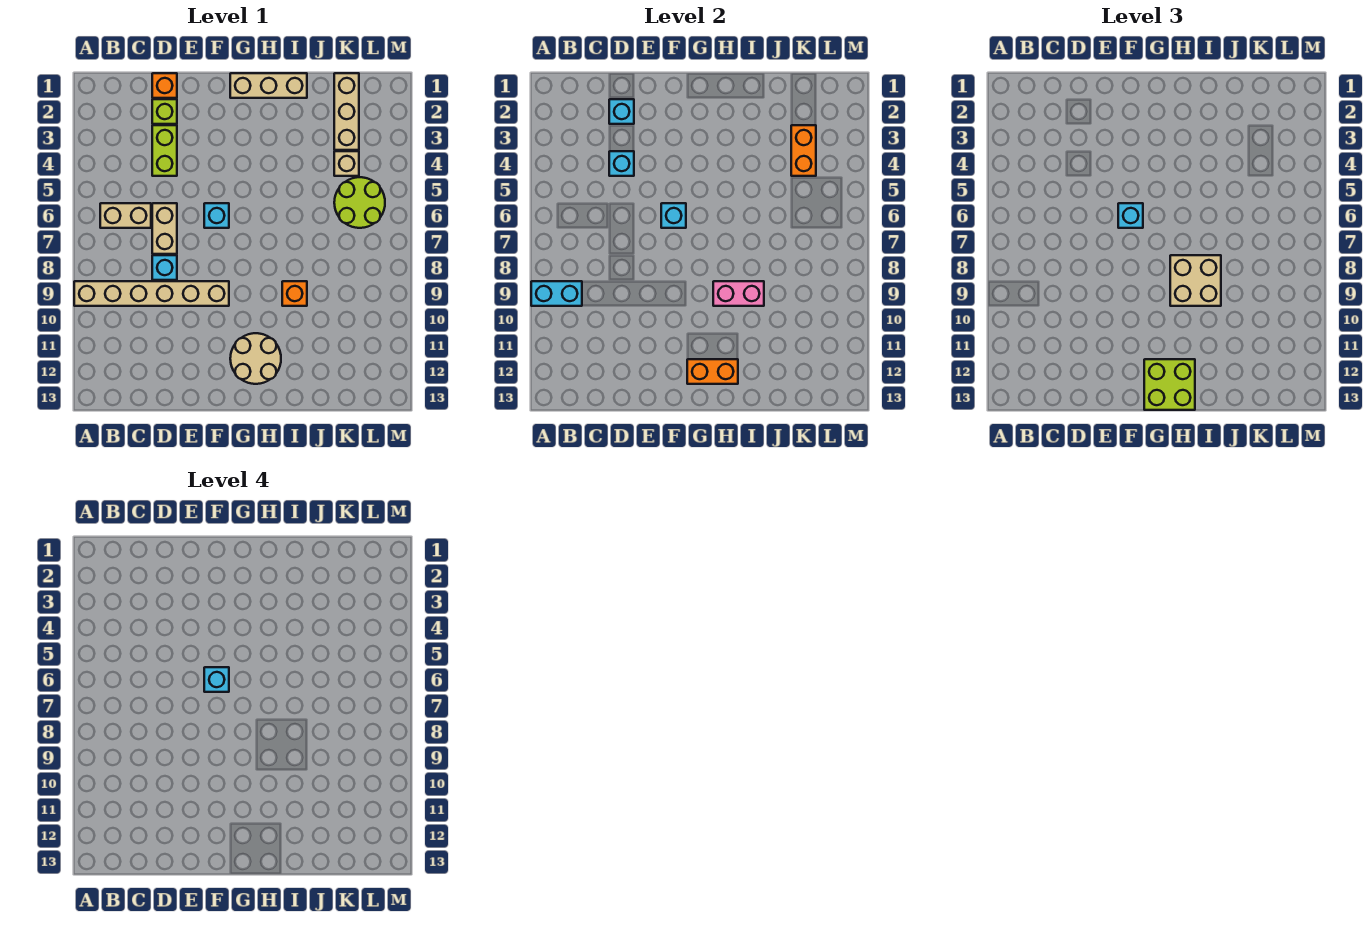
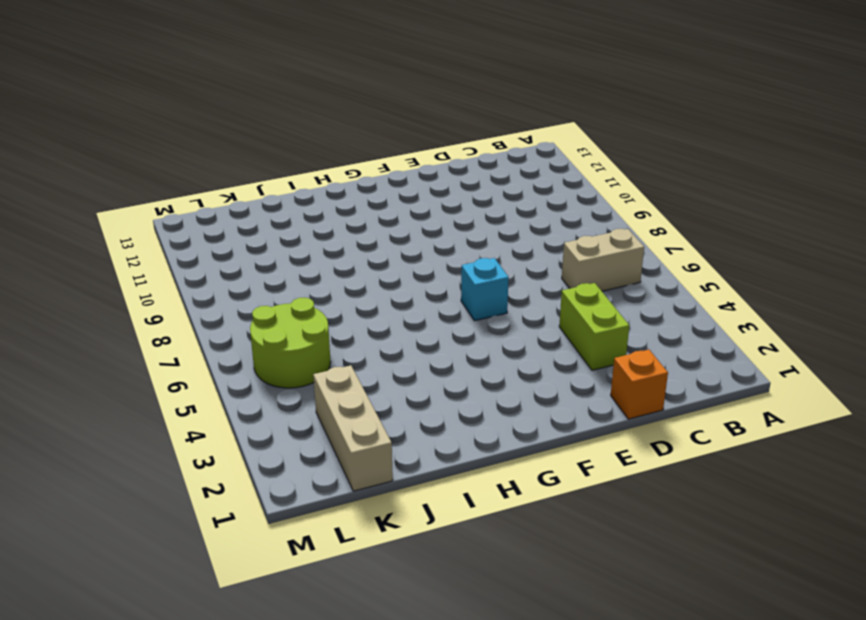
none -> tan 1x6 brick [74,281,229,306]
none -> lime 1x1 brick [152,99,177,124]
none -> tan 1x2 brick [152,203,177,254]

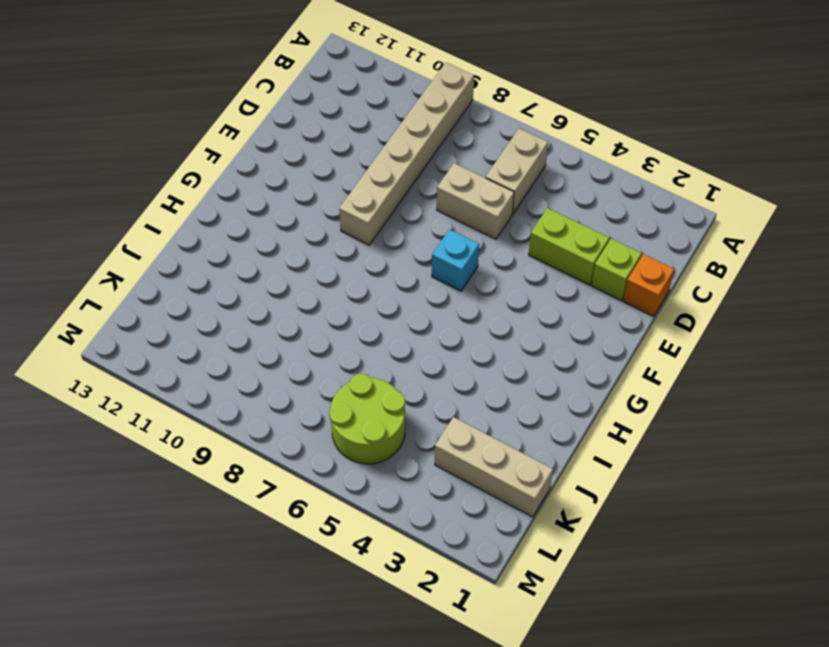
none -> cyan 1x1 brick [152,255,177,280]
none -> tan 1x3 brick [230,73,307,98]
none -> tan 2x2 round brick [230,333,281,384]

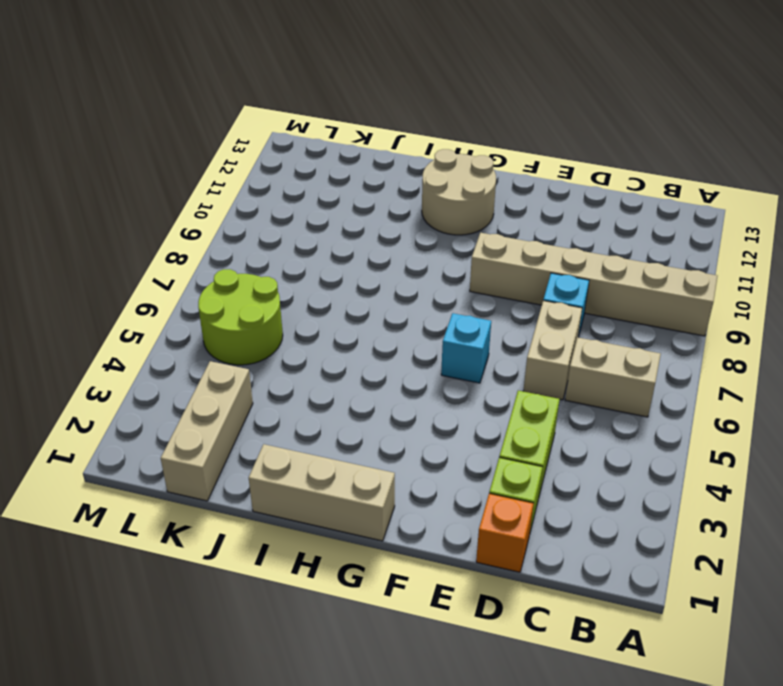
none -> orange 1x1 brick [282,281,307,306]
none -> tan 1x1 brick [334,151,359,176]
none -> cyan 1x2 brick [531,281,582,306]

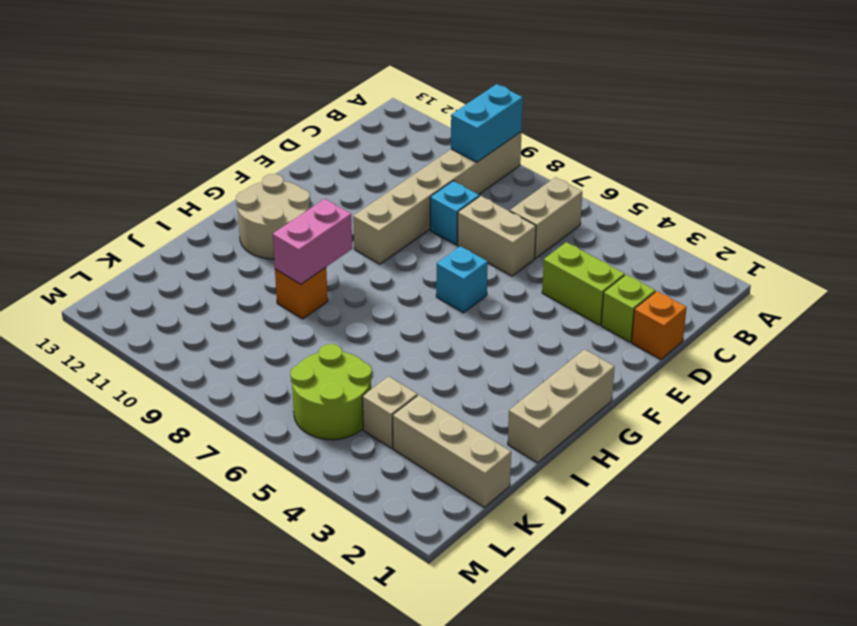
none -> cyan 1x1 brick [609,99,634,124]
none -> cyan 1x1 brick [609,151,634,176]
none -> cyan 1x1 brick [661,203,686,228]

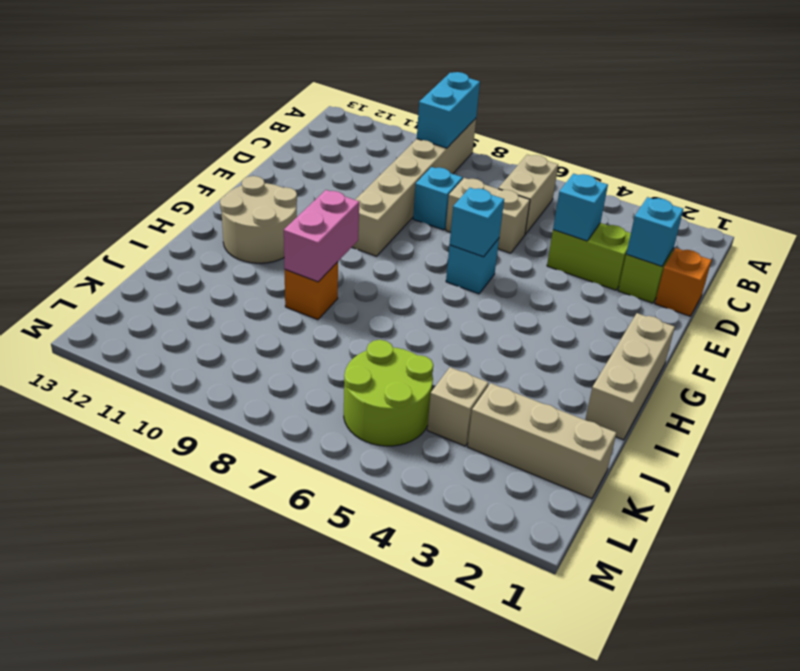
none -> orange 1x2 brick [687,359,738,384]
none -> orange 1x2 brick [791,125,816,176]
none -> cyan 1x1 brick [1118,203,1143,228]

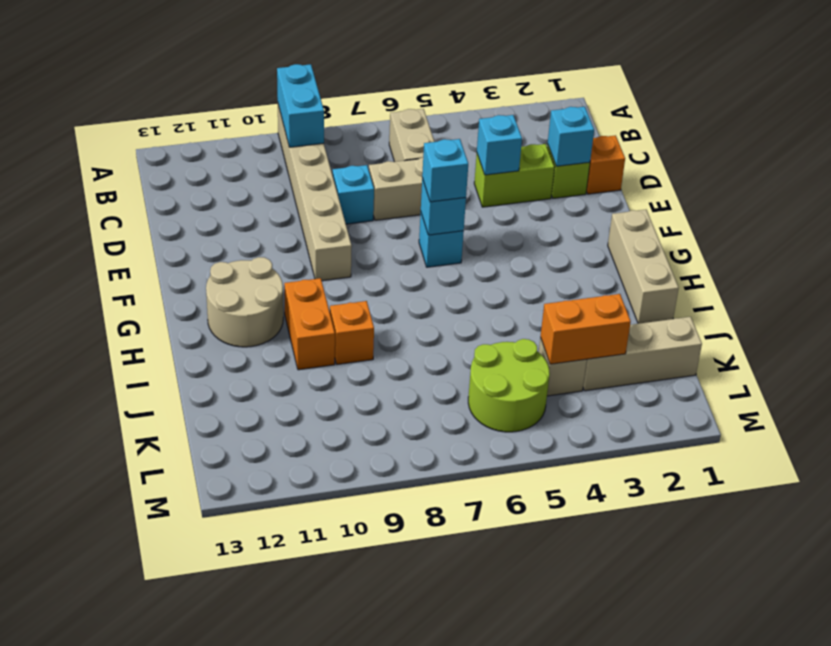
orange 1x2 brick [284,278,335,370] -> orange 1x2 brick moved to [687,359,738,384]
none -> pink 1x2 brick [713,281,764,306]
none -> lime 2x2 brick [1144,359,1195,410]
none -> tan 2x2 brick [1170,255,1221,306]

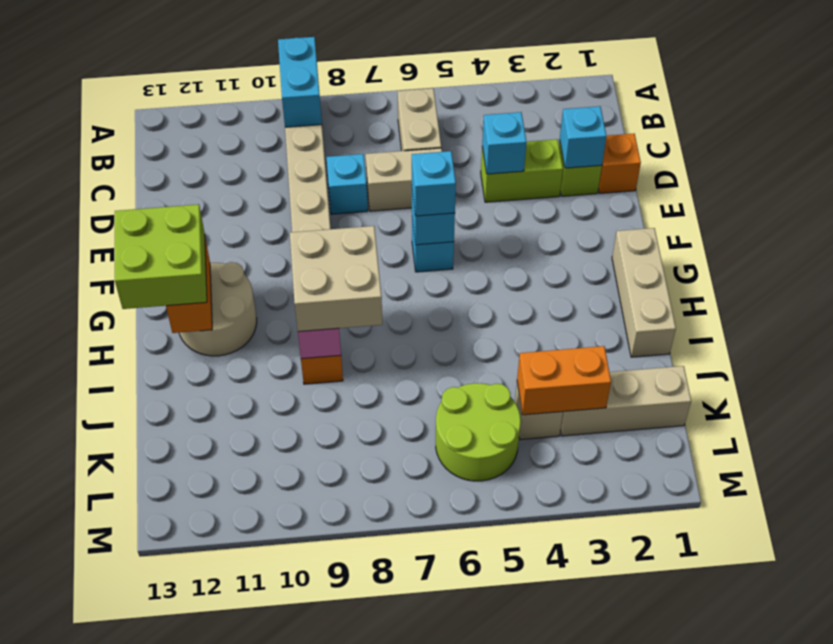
none -> cyan 1x1 brick [204,667,229,692]

